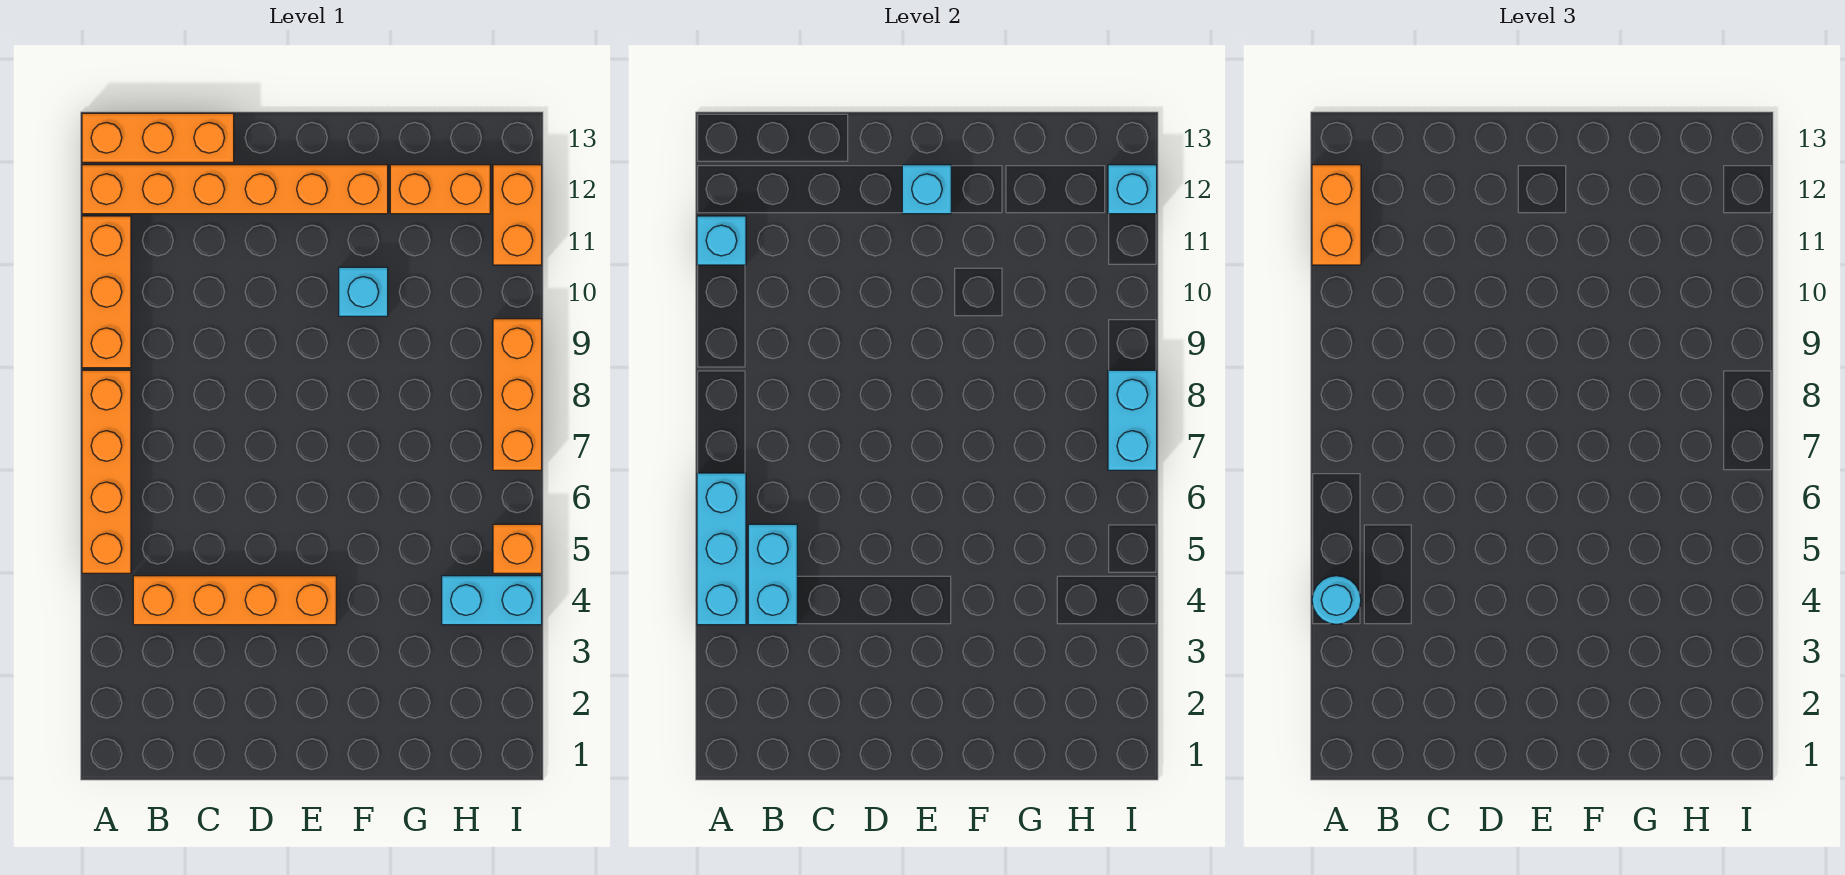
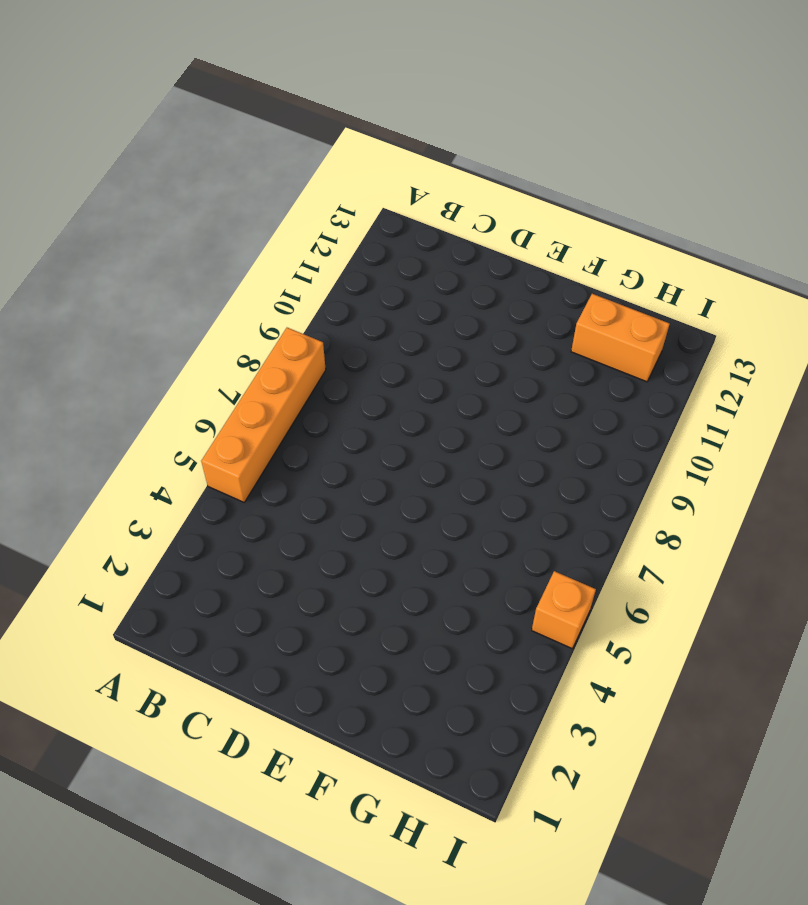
none -> orange 1x3 brick [82,216,131,368]
none -> orange 1x6 brick [82,165,388,214]
none -> orange 1x3 brick [82,113,234,162]

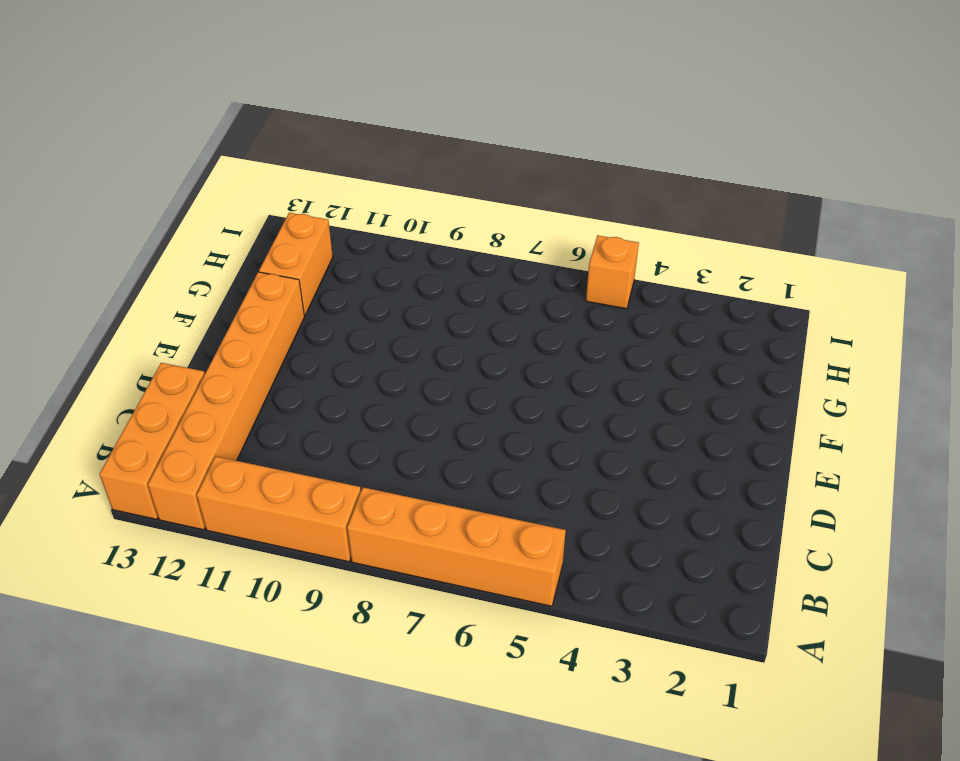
none -> orange 1x4 brick [133,576,336,625]
none -> cyan 1x1 brick [339,267,388,316]
none -> cyan 1x2 brick [442,576,542,625]

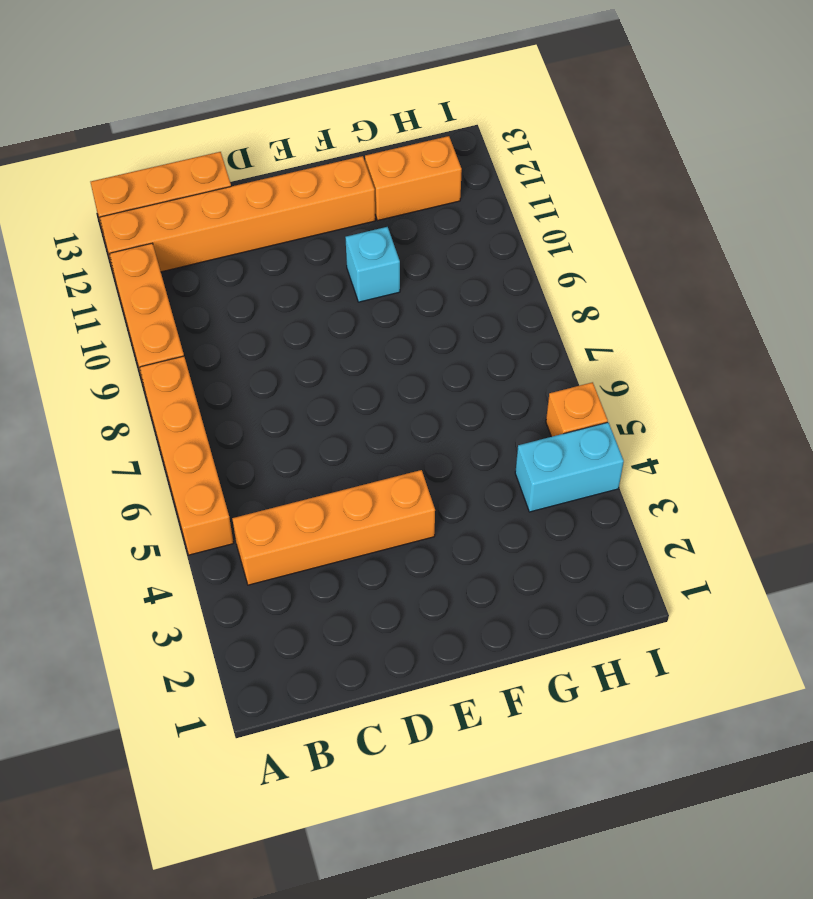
none -> orange 1x3 brick [493,319,542,470]
none -> orange 1x2 brick [493,165,542,265]
none -> cyan 1x3 brick [697,473,746,625]

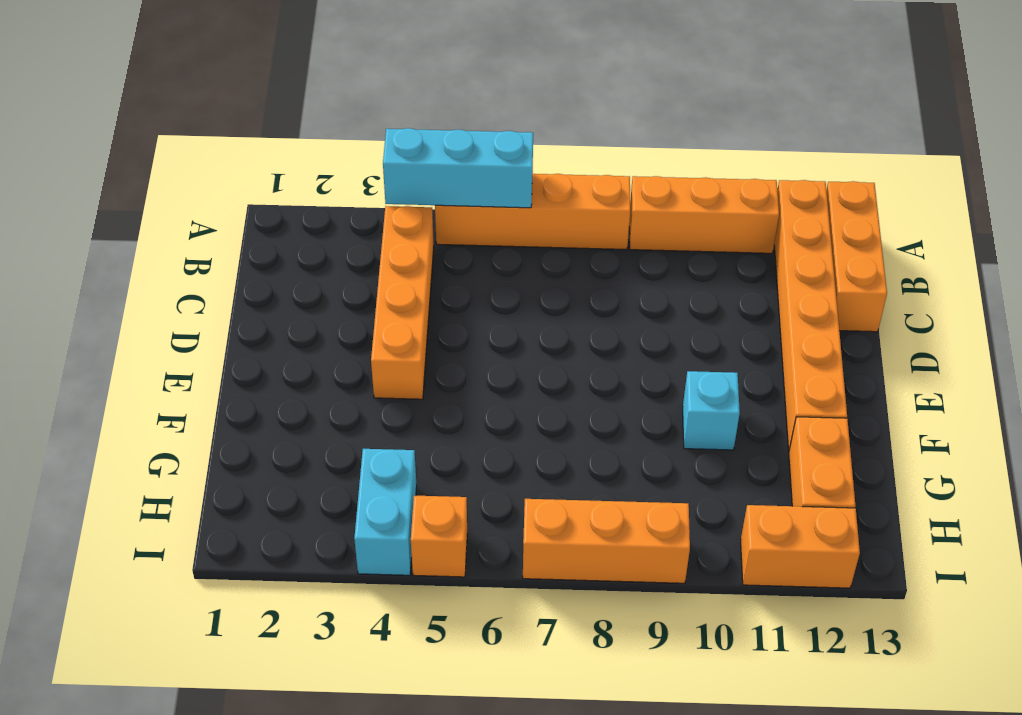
none -> cyan 1x1 brick [697,216,746,265]
none -> cyan 1x2 brick [748,524,797,625]
none -> cyan 1x1 brick [902,165,951,214]

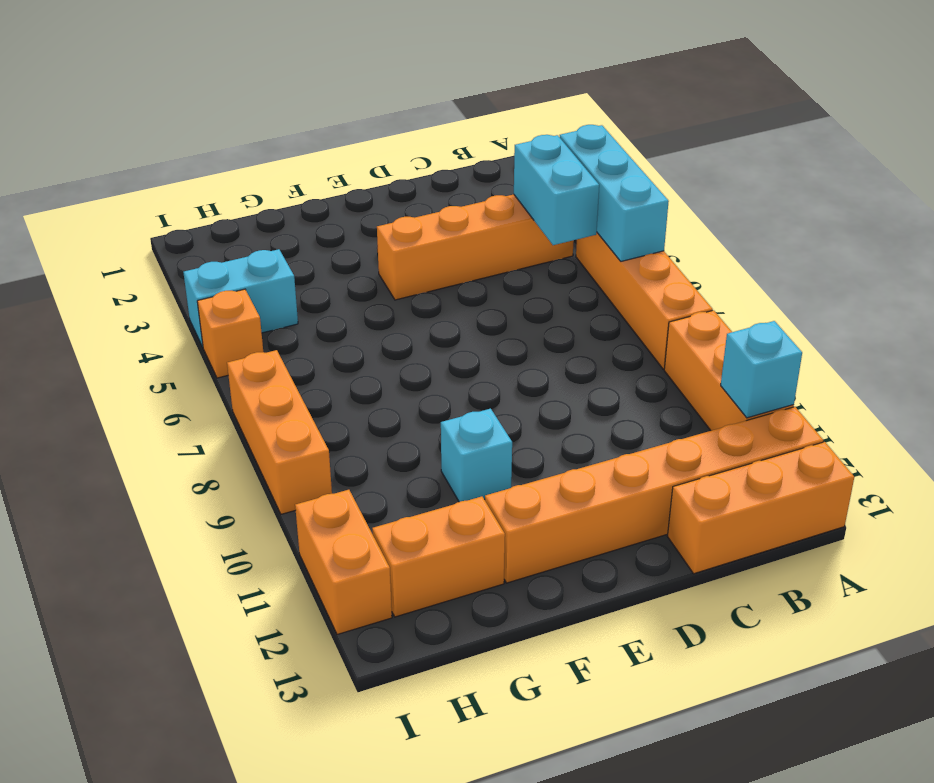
none -> cyan 1x1 brick [902,165,951,214]
none -> cyan 1x2 brick [1108,370,1157,470]
none -> cyan 1x1 brick [1108,165,1157,214]

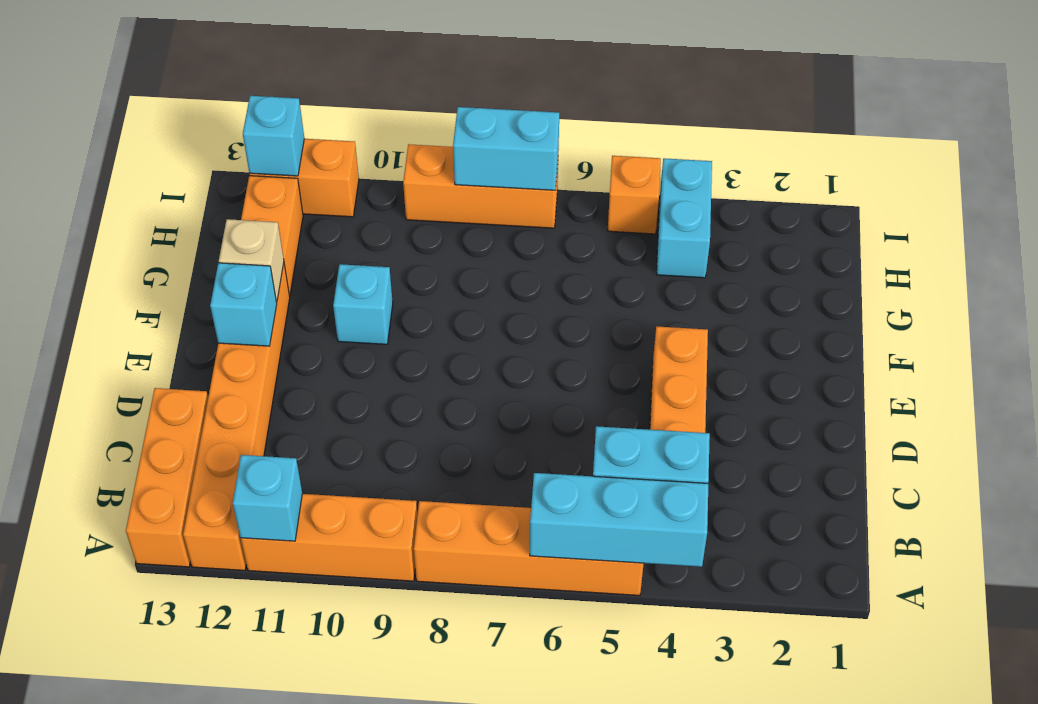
tan 1x1 brick [219,219,284,302] -> none
none -> cyan 1x1 round brick [1312,576,1361,624]
none -> orange 1x2 brick [1312,165,1361,265]

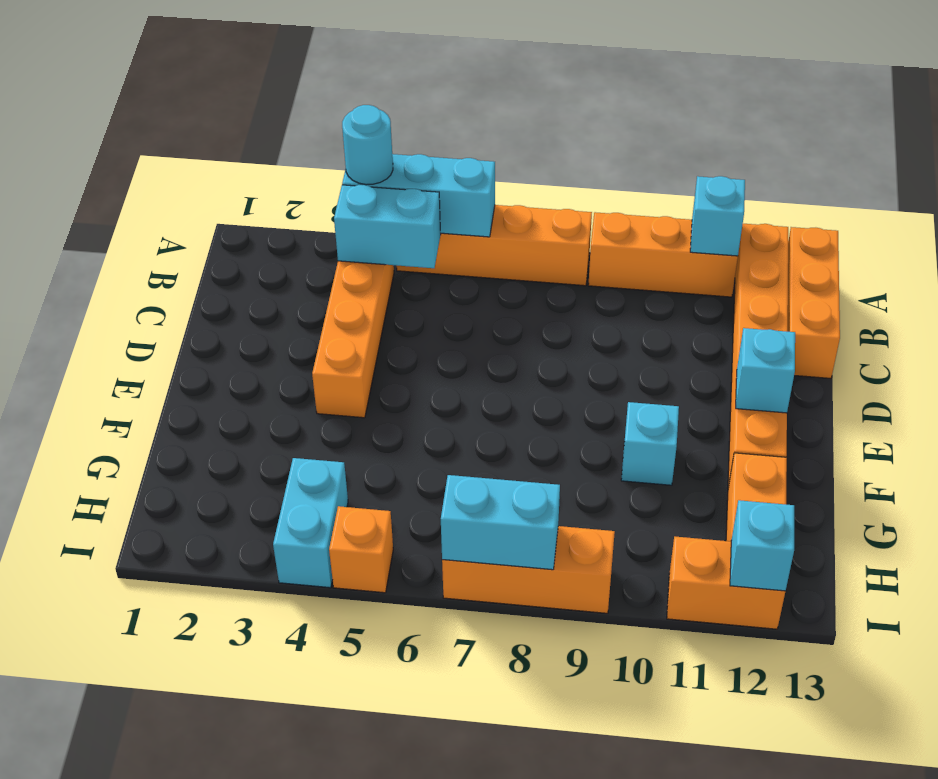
none -> orange 1x2 brick [1312,165,1361,265]

